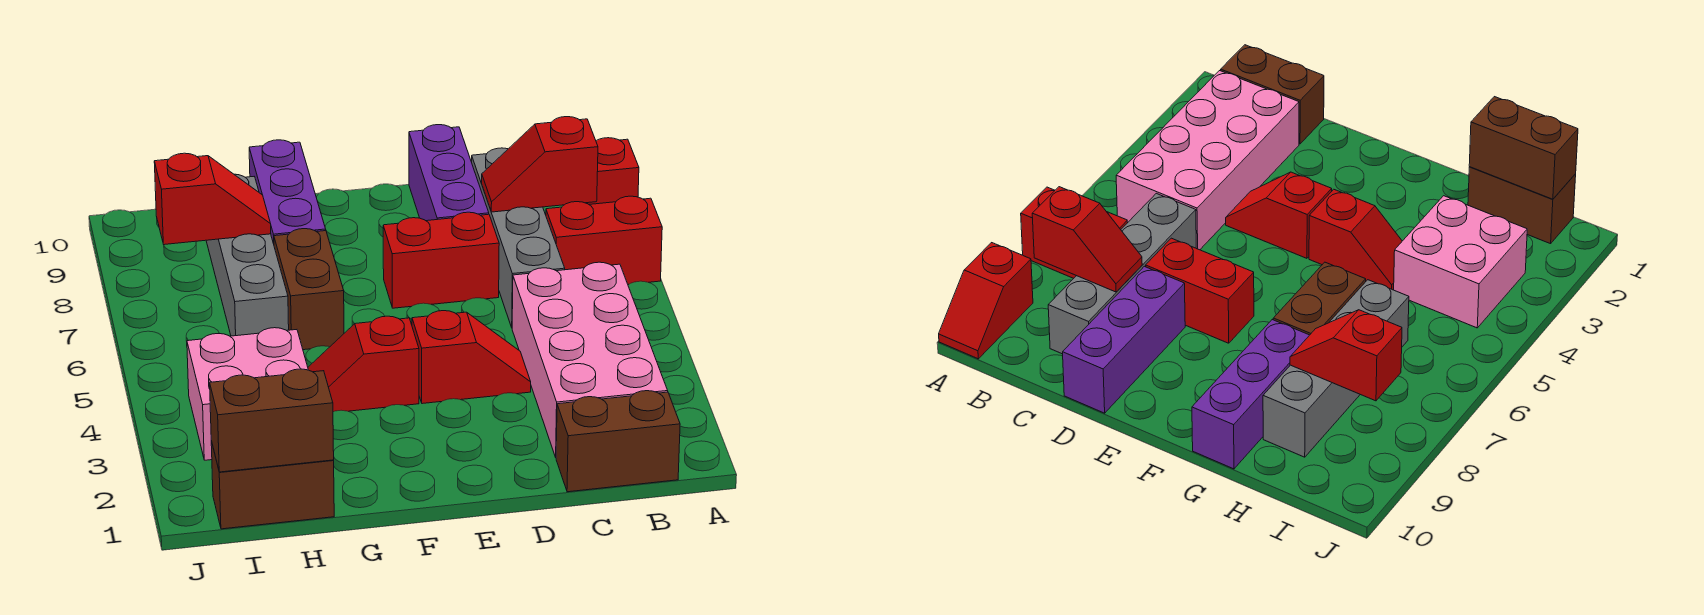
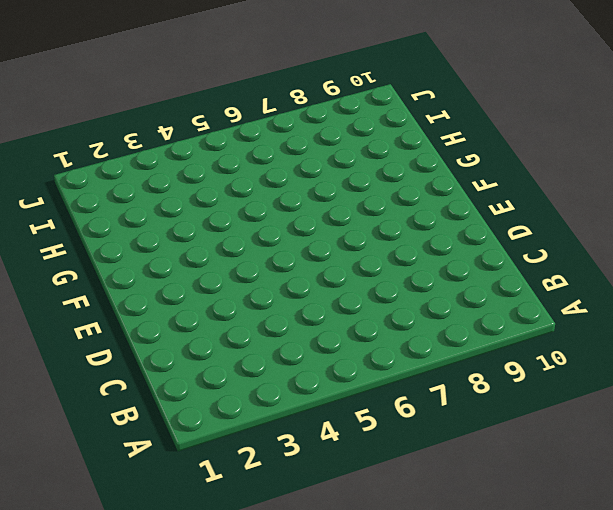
none -> red 1x2 brick [546,196,662,284]
none -> red 1x2 slope [587,138,639,204]
none -> brown 1x2 brick [556,391,680,492]

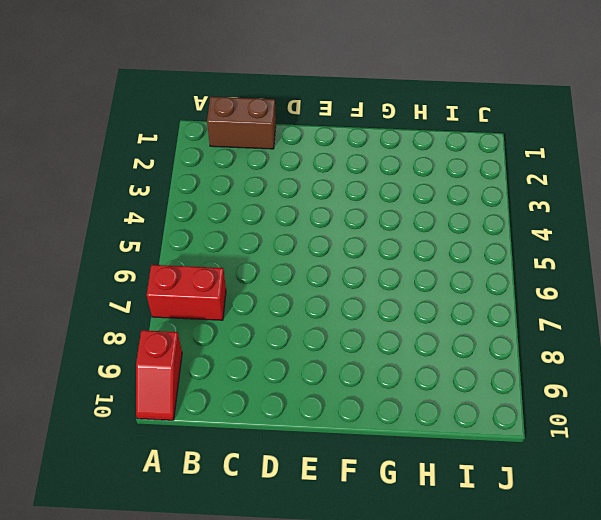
none -> pink 2x4 brick [512,262,668,457]
none -> grey 1x4 brick [472,148,565,327]
none -> red 1x2 slope [412,311,531,404]

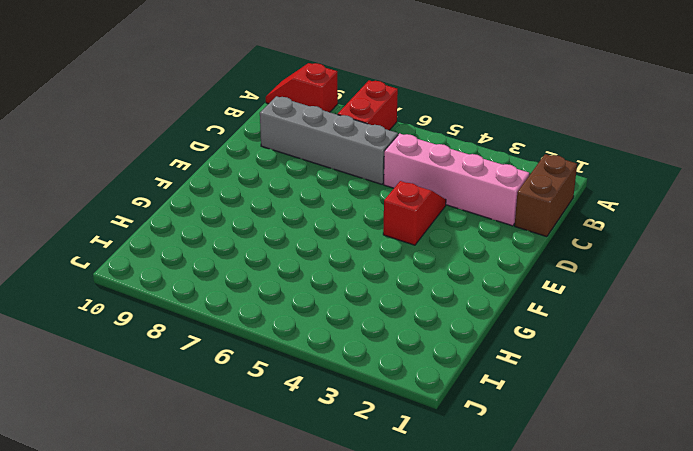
pink 1x4 brick [384,134,529,226] -> pink 2x4 brick [512,262,668,457]
none -> red 1x2 brick [383,212,499,308]
none -> purple 1x3 brick [409,125,489,221]
none -> red 1x2 slope [308,316,419,412]

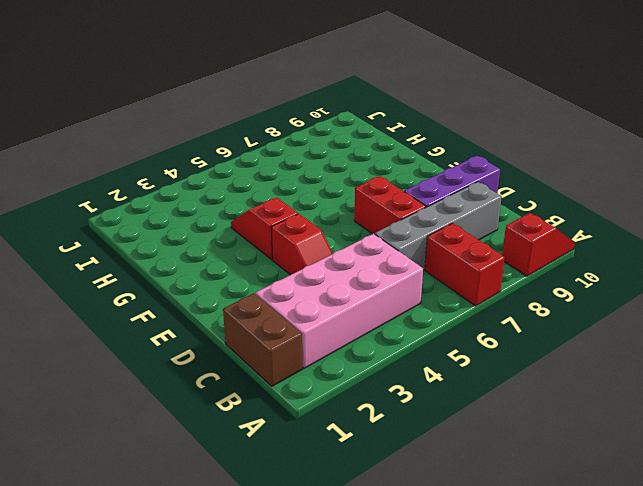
none -> brown 1x2 brick [274,229,344,350]
none -> purple 1x3 brick [249,140,326,244]
none -> brown 1x2 brick [211,441,334,529]

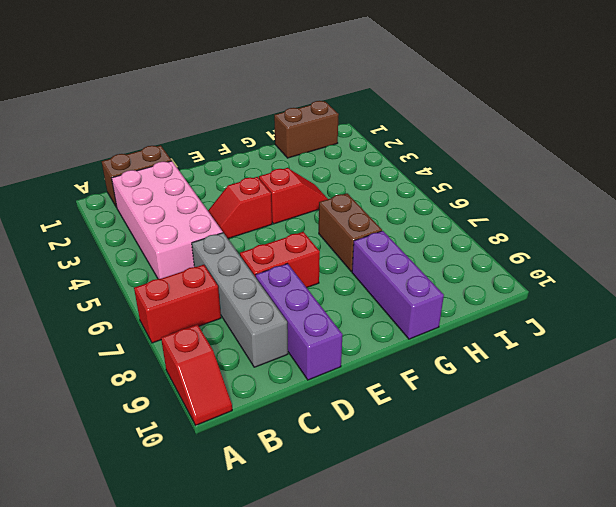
none -> pink 2x2 brick [187,328,308,460]
none -> grey 1x4 brick [206,174,289,336]
none -> red 1x2 slope [482,117,598,212]

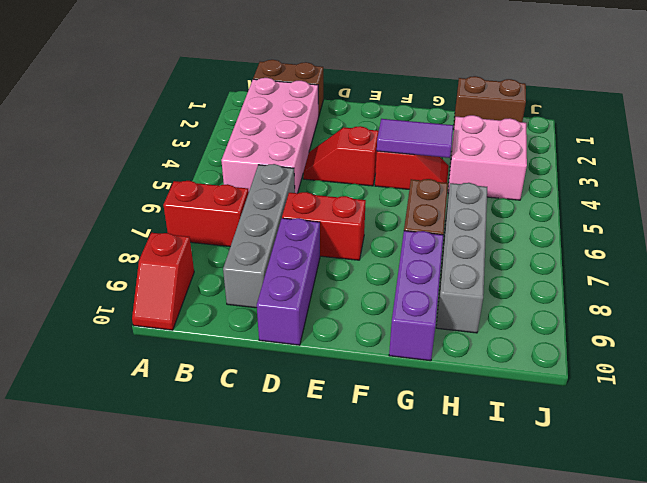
purple 1x2 tile [377,119,453,158] -> none
none -> red 1x2 slope [482,117,598,212]
none -> brown 1x2 brick [210,369,334,472]
none -> red 1x2 slope [154,153,271,245]

